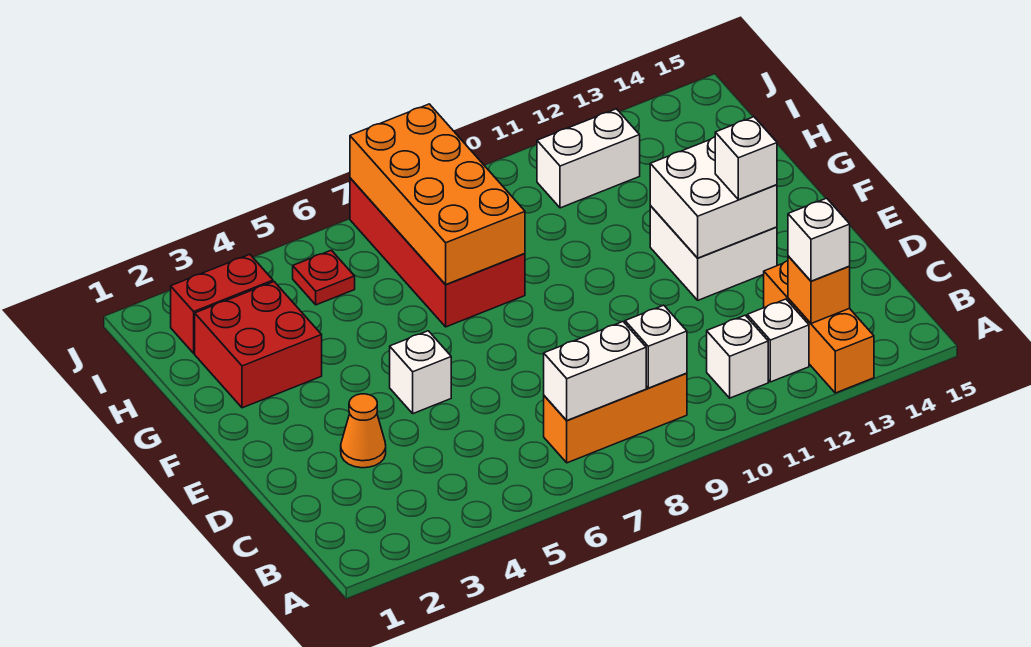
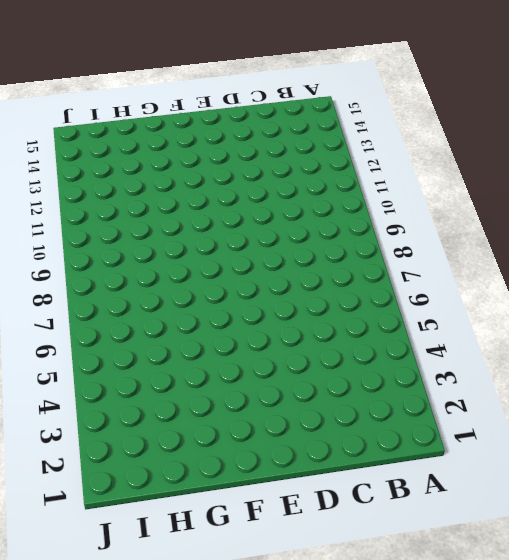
none -> orange 1x3 brick [764,261,874,393]
none -> orange 1x3 brick [544,373,687,463]
none -> white 1x1 brick [707,315,768,398]

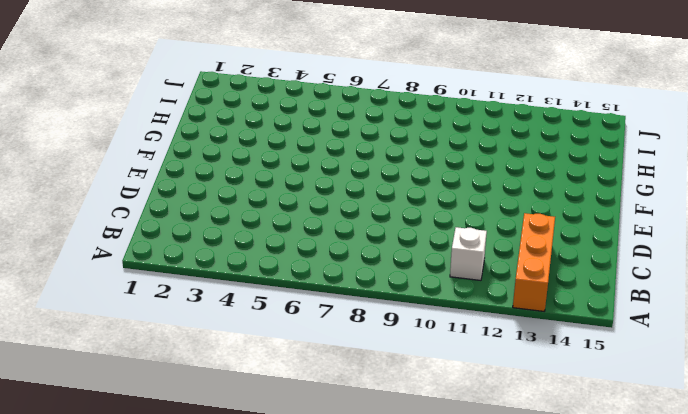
none -> orange 1x3 brick [544,373,687,463]
none -> white 1x1 brick [747,299,809,382]
none -> orange 1x1 cone [341,394,386,468]

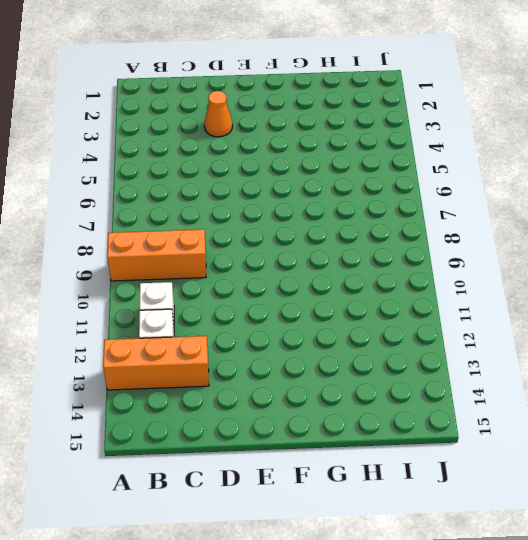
orange 1x3 brick [107,229,206,281] -> orange 1x3 brick turned to [544,373,687,463]
none -> white 1x1 brick [390,331,451,413]
none -> white 2x2 brick [650,206,777,300]
none -> red 2x2 brick [195,282,322,408]

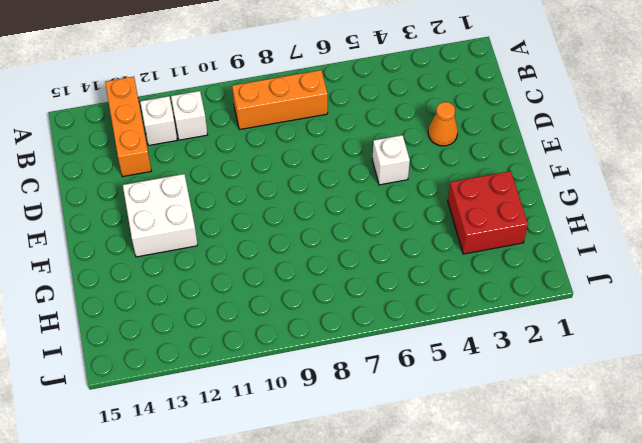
none -> red 2x4 brick [350,178,525,327]
none -> red 1x2 brick [171,254,273,353]
none -> red 1x1 plate [293,250,355,305]

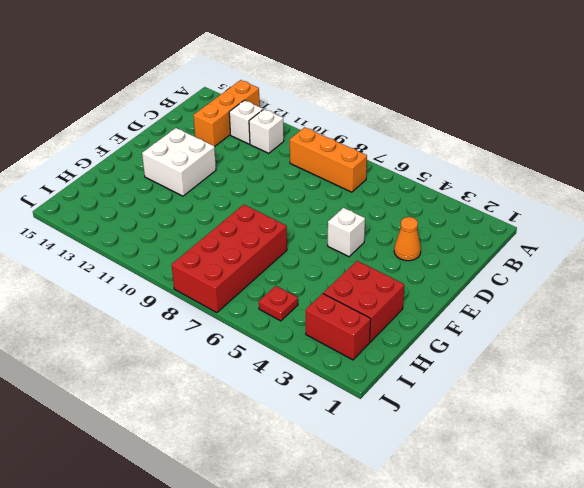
none -> white 1x2 brick [537,109,640,208]
none -> white 1x2 brick [544,322,646,420]
none -> white 1x1 brick [625,305,687,388]

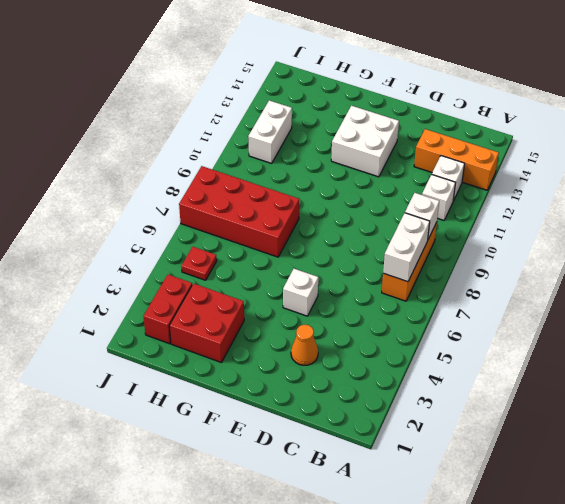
none -> orange 1x1 brick [788,256,850,324]
none -> white 2x2 brick [650,137,777,258]
none -> orange 2x4 brick [350,104,525,285]

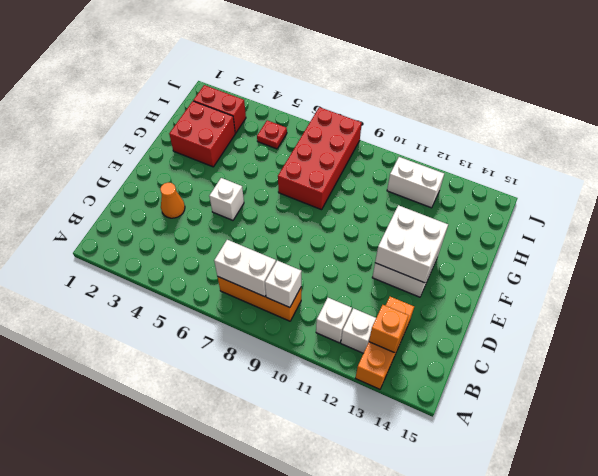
none -> orange 2x4 brick [350,104,525,285]
none -> white 1x1 brick [788,198,850,281]
none -> white 1x1 brick [715,117,777,200]

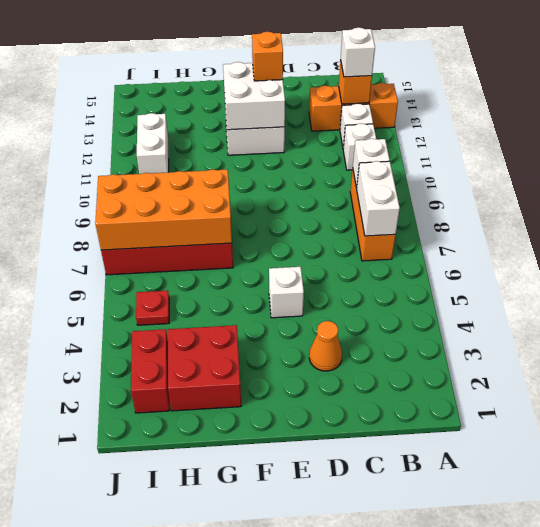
orange 1x1 brick [252,32,283,81] -> white 1x1 brick [715,117,777,200]

